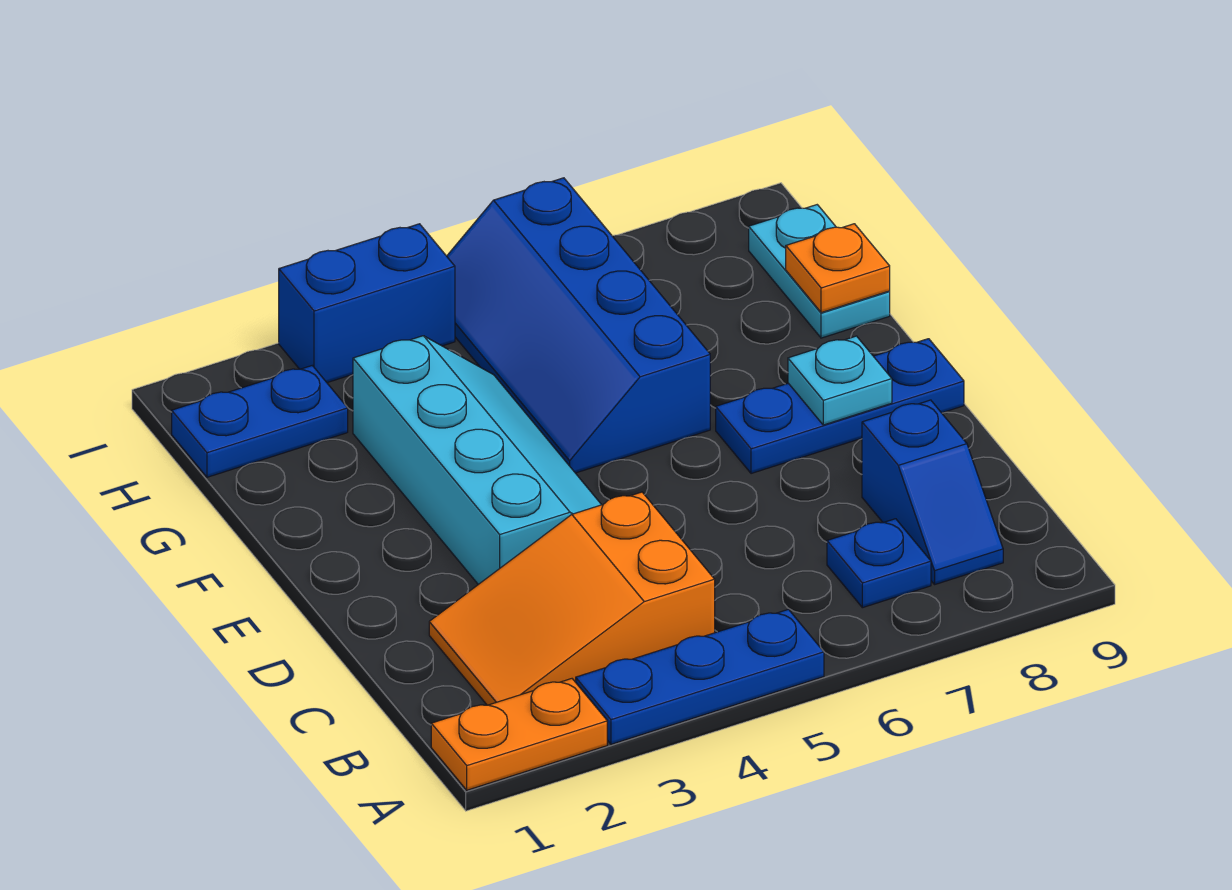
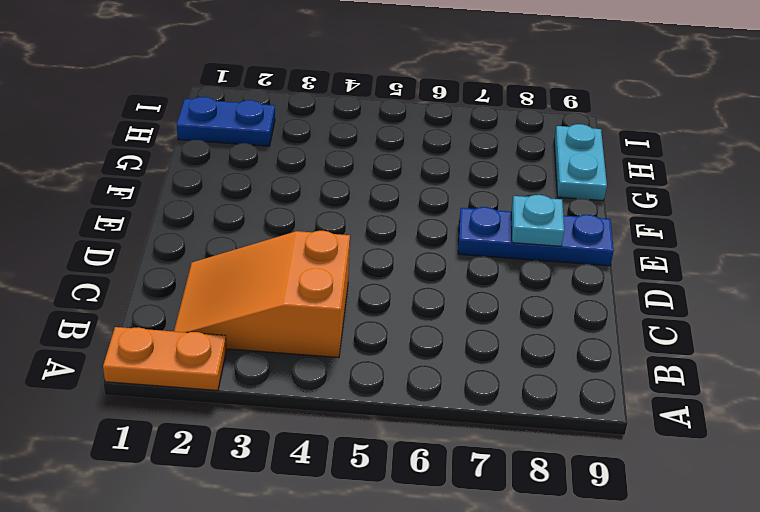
none -> blue 1x3 plate [576,609,824,744]
none -> blue 1x1 plate [827,519,931,608]
none -> blue 1x2 slope [862,400,1003,584]

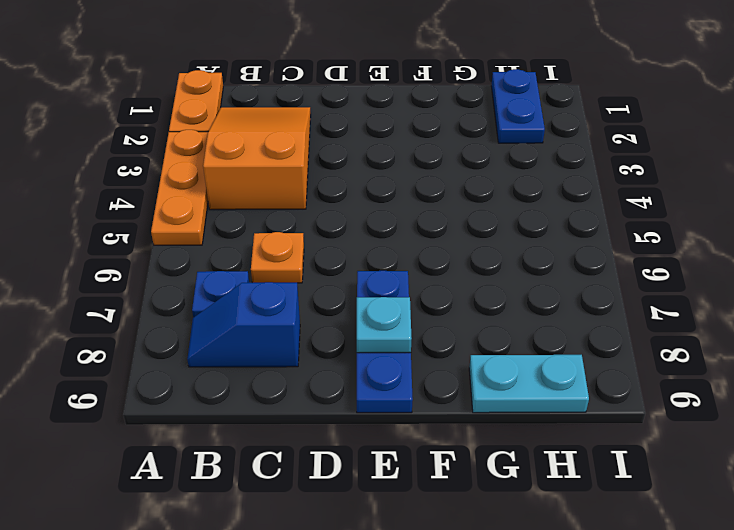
orange 1x3 plate [151,130,208,245] -> blue 1x3 plate [576,609,824,744]
orange 1x1 plate [251,232,304,283] -> orange 1x1 plate moved to [786,224,890,313]
none -> cyan 2x4 slope [353,336,601,584]
none -> blue 2x4 slope [447,178,710,473]
none -> blue 1x2 brick [279,224,455,383]

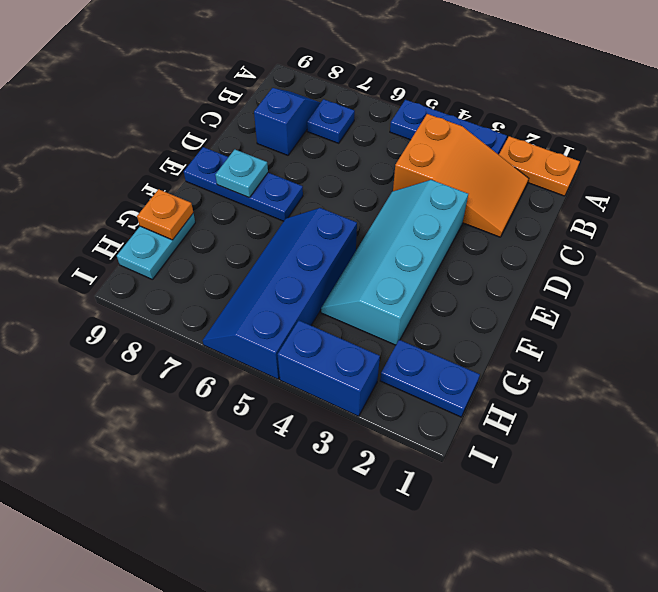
blue 2x4 slope [203,208,357,379] -> blue 2x4 slope turned to [447,178,710,473]

